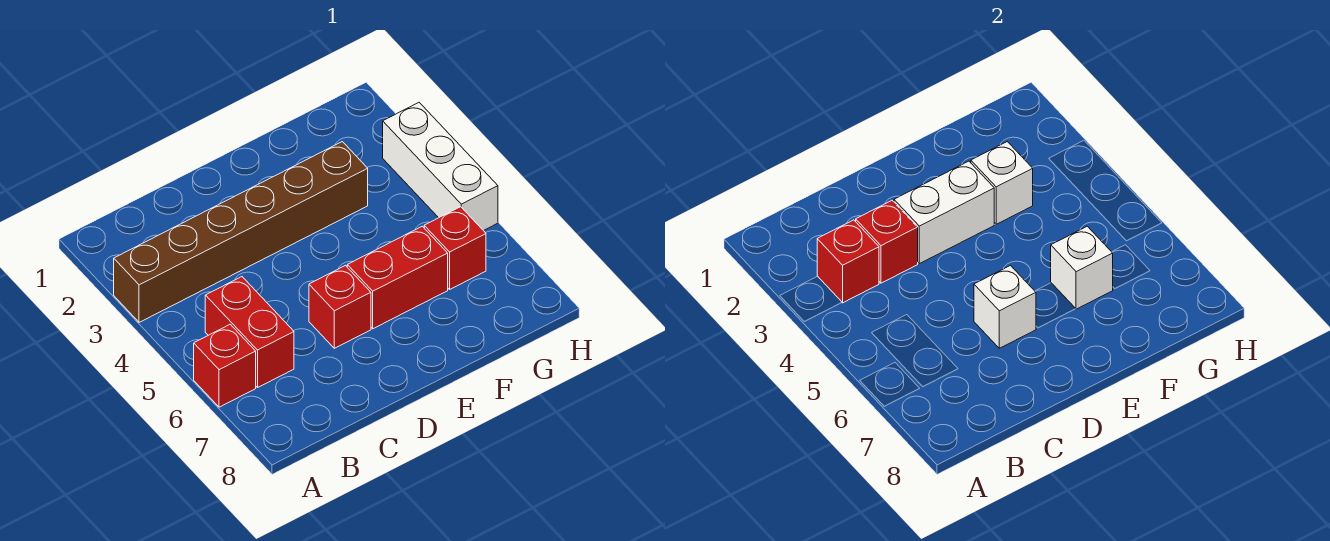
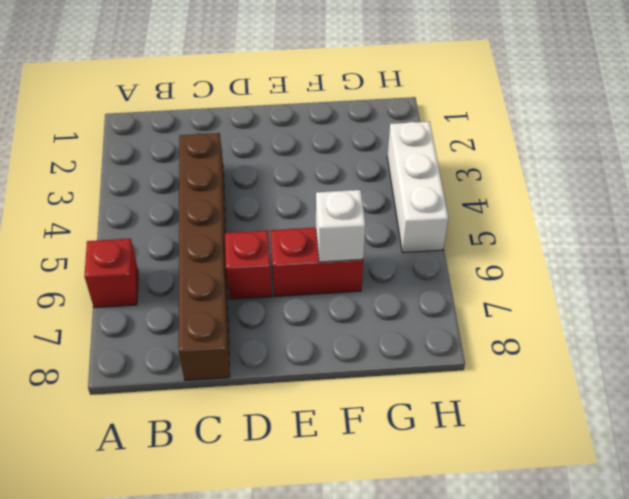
brown 1x6 brick [179,133,230,381] -> brown 1x6 brick turned to [114,142,368,322]
none -> red 1x2 brick [205,277,294,387]
none -> red 1x1 brick [424,207,486,289]
none -> red 1x1 brick [817,220,879,303]

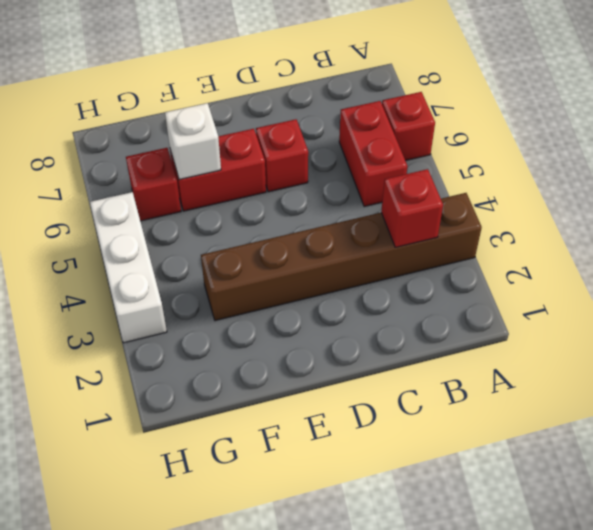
none -> red 1x1 brick [856,201,918,283]
none -> white 1x2 brick [894,161,995,264]
none -> white 1x1 brick [974,266,1036,348]

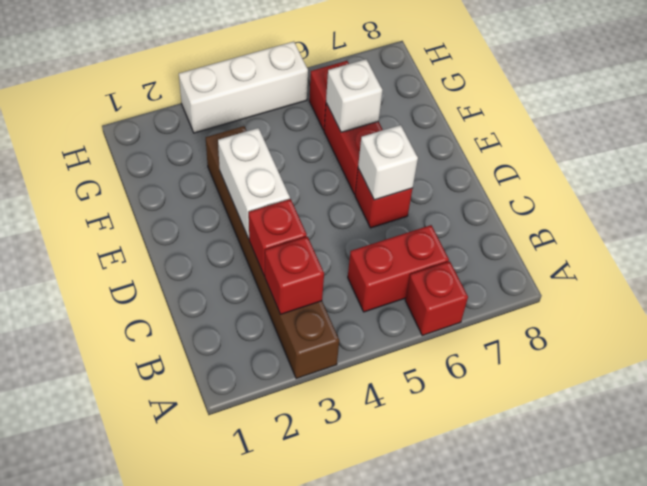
none -> white 1x1 brick [971,142,1033,224]

